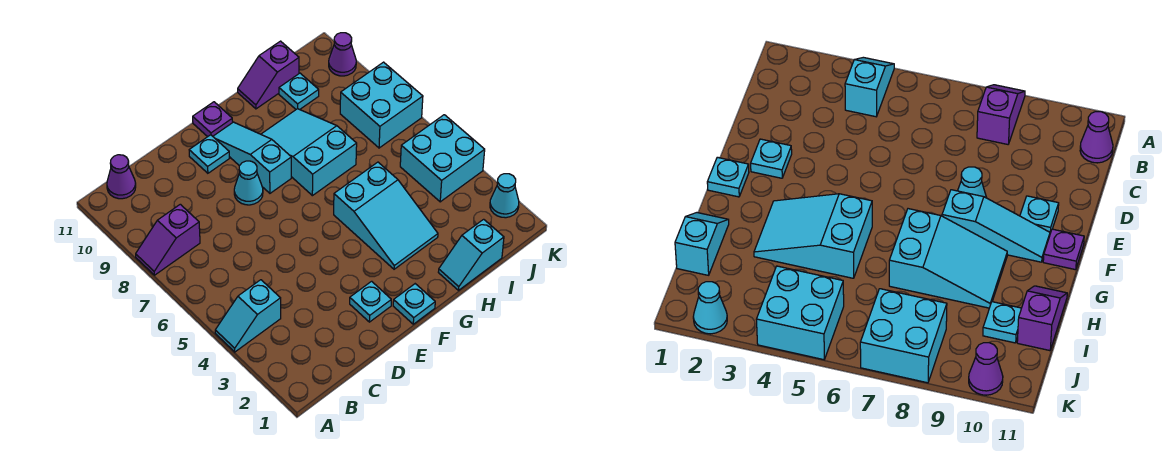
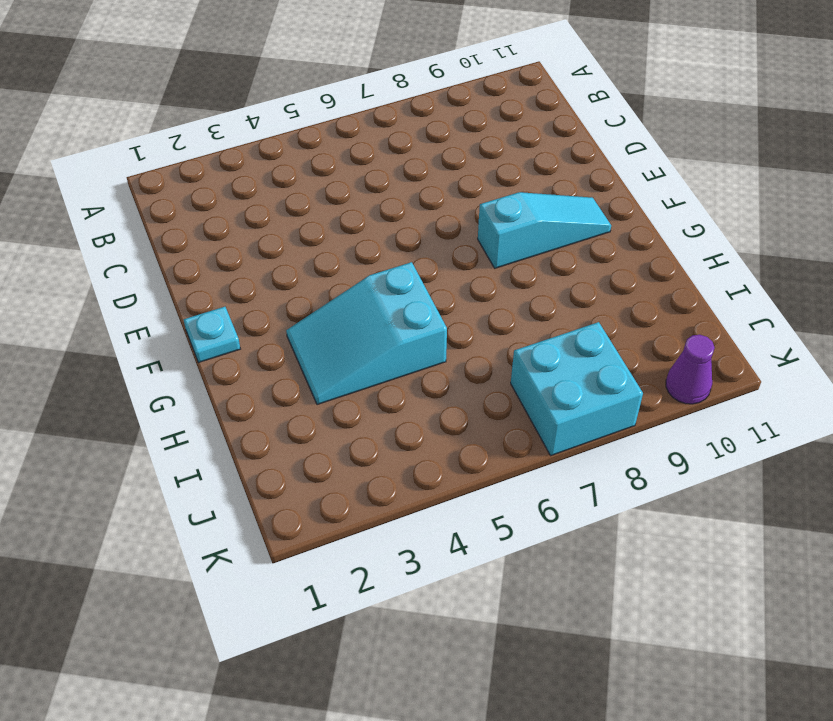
none -> cyan 1x2 slope [215,280,281,352]
none -> purple 1x2 slope [136,204,200,275]
none -> purple 1x1 cone [107,155,136,199]

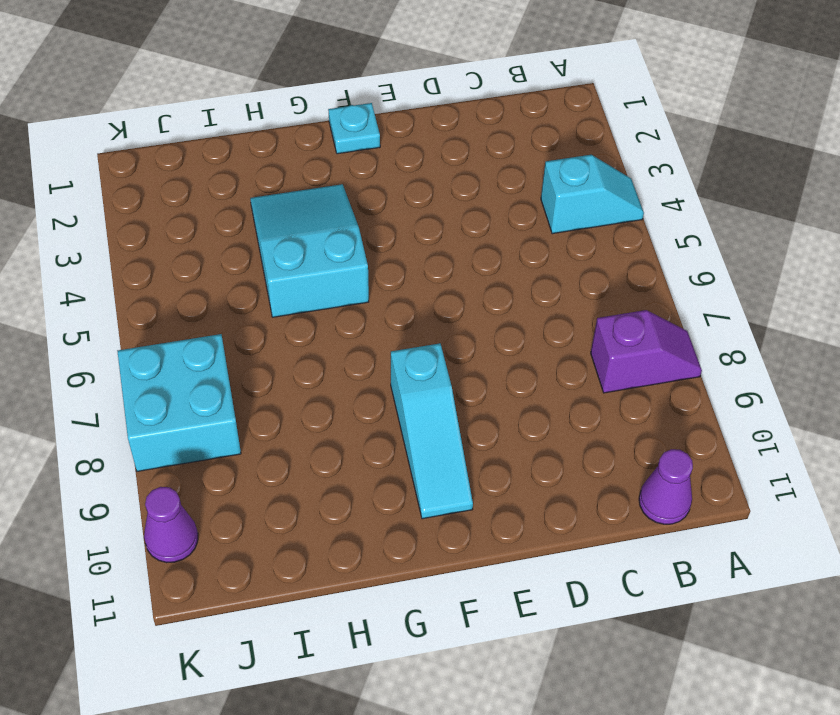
none -> cyan 1x1 plate [350,281,391,322]
none -> cyan 1x1 cone [234,161,263,205]
none -> cyan 1x1 plate [189,135,229,173]

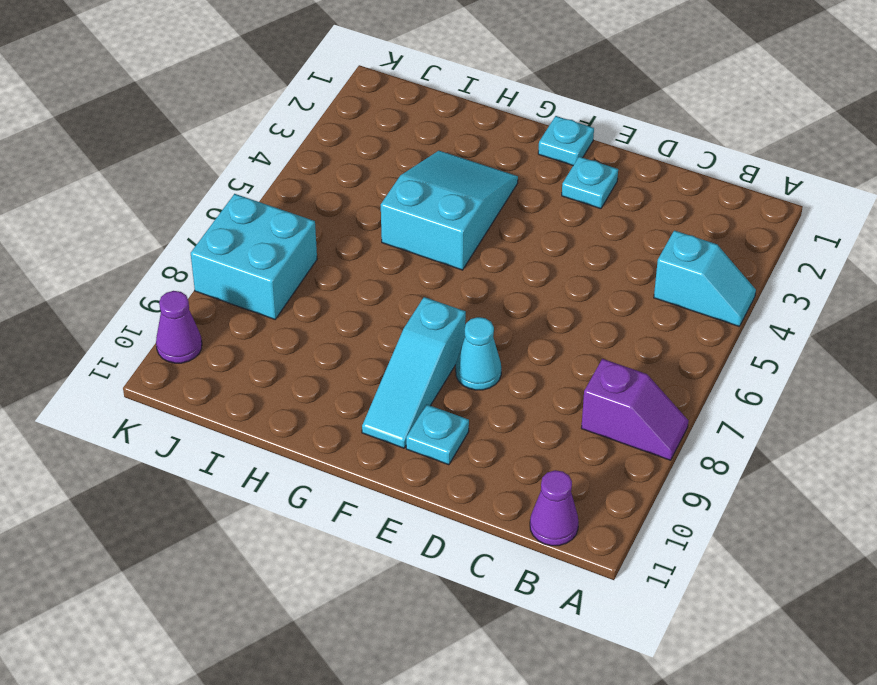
none -> purple 1x1 plate [193,102,233,137]
none -> cyan 2x3 slope [261,109,357,196]
none -> cyan 1x2 slope [438,219,504,290]

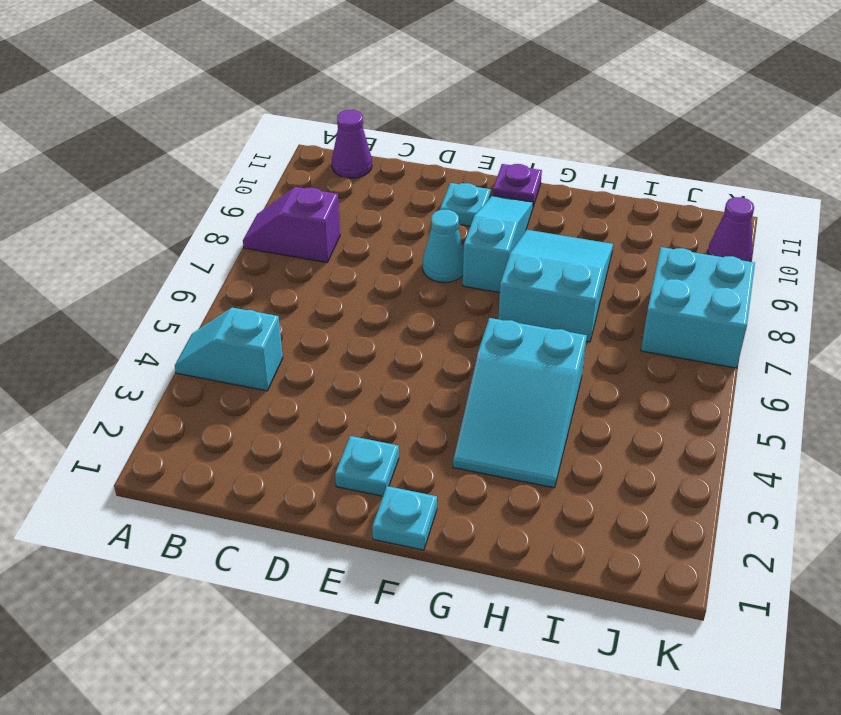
none -> cyan 1x2 slope [438,219,504,290]
none -> purple 1x2 slope [238,41,299,109]
none -> cyan 1x1 plate [279,73,319,110]

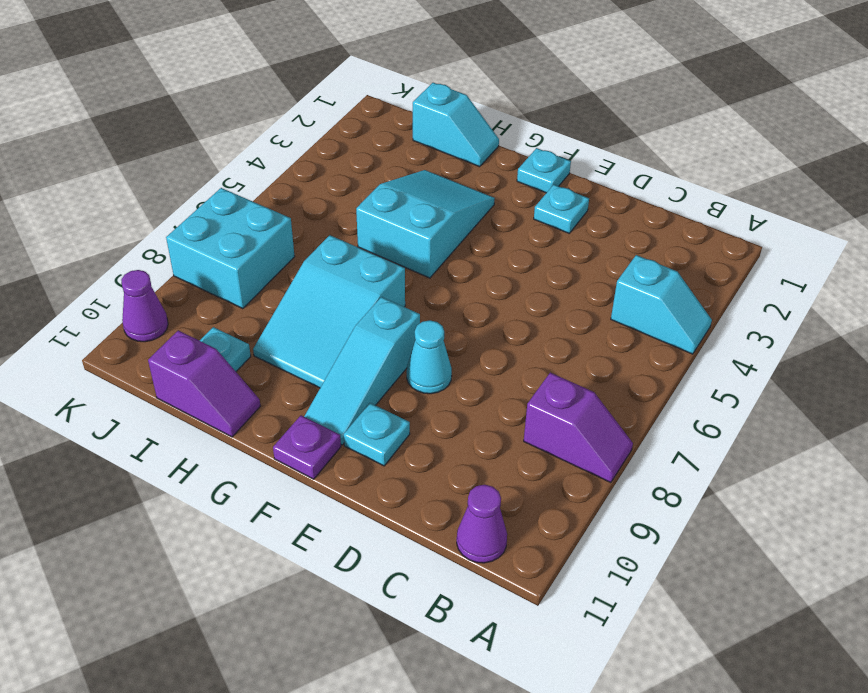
none -> cyan 2x2 brick [400,115,485,202]
none -> cyan 1x1 cone [490,174,519,218]

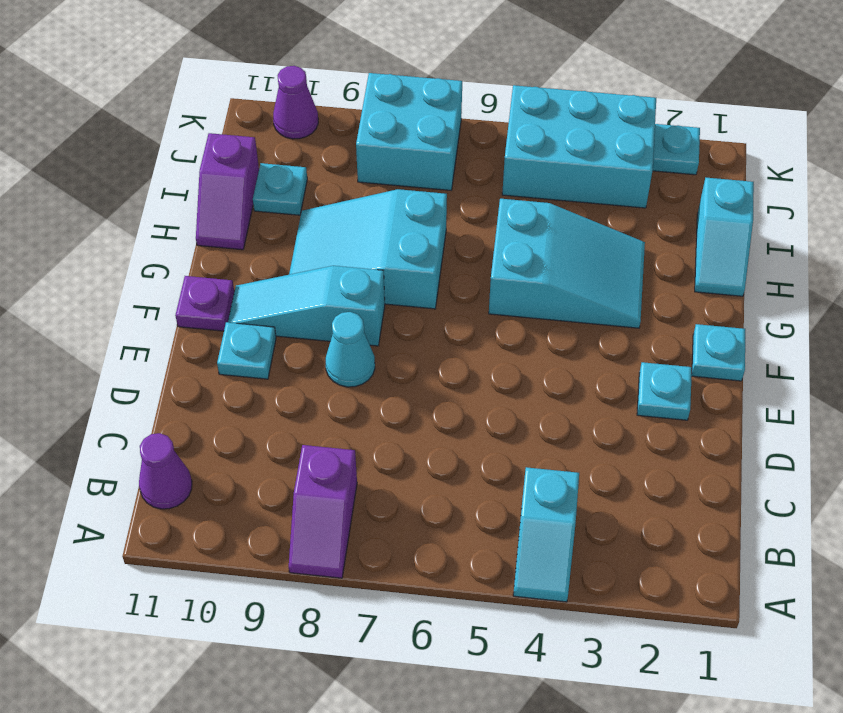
cyan 2x3 brick [502,85,656,208] -> cyan 2x2 brick [400,115,485,202]
cyan 1x1 plate [653,124,700,175] -> cyan 1x1 cone [490,174,519,218]

